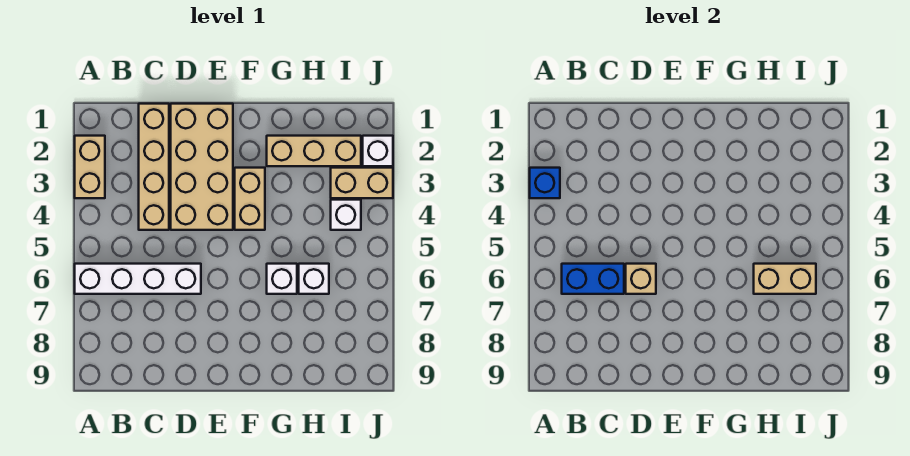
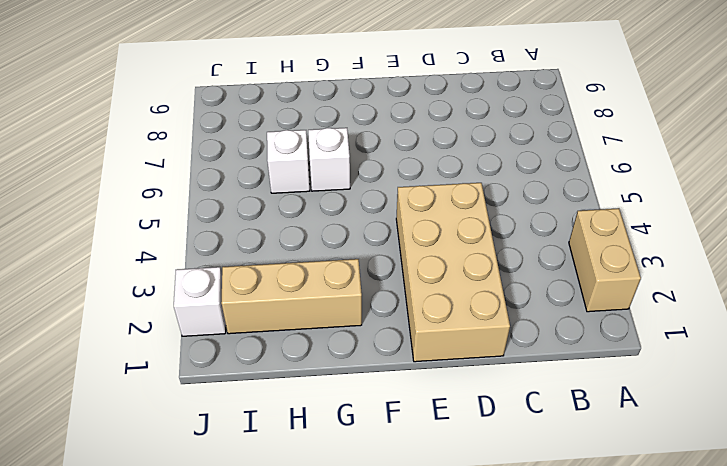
none -> white 1x4 brick [75,264,201,294]
none -> tan 1x4 brick [139,104,169,230]
none -> tan 1x2 brick [235,168,265,230]

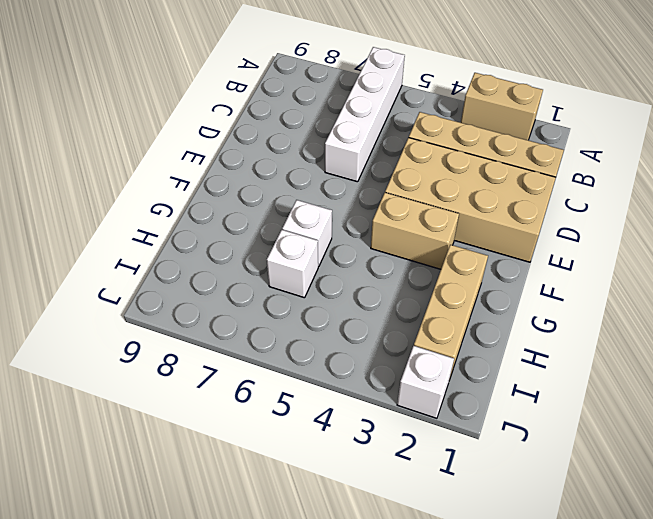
none -> tan 1x2 brick [331,168,393,198]
none -> white 1x1 brick [331,200,361,230]
none -> blue 1x1 brick [530,168,560,198]

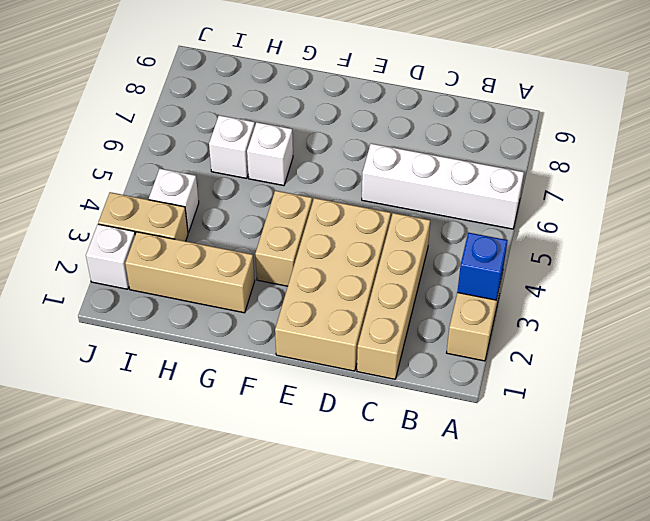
none -> blue 1x2 brick [562,264,624,294]
none -> tan 1x1 brick [626,264,656,294]
none -> tan 1x2 brick [754,264,816,294]

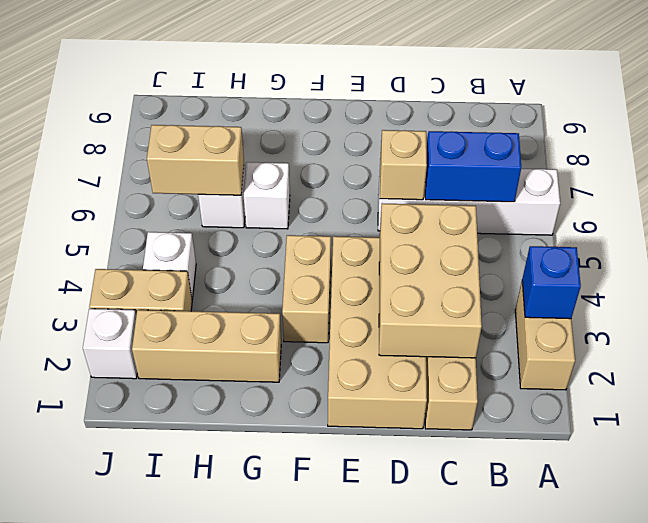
tan 2x3 brick [379,203,482,358] -> none

